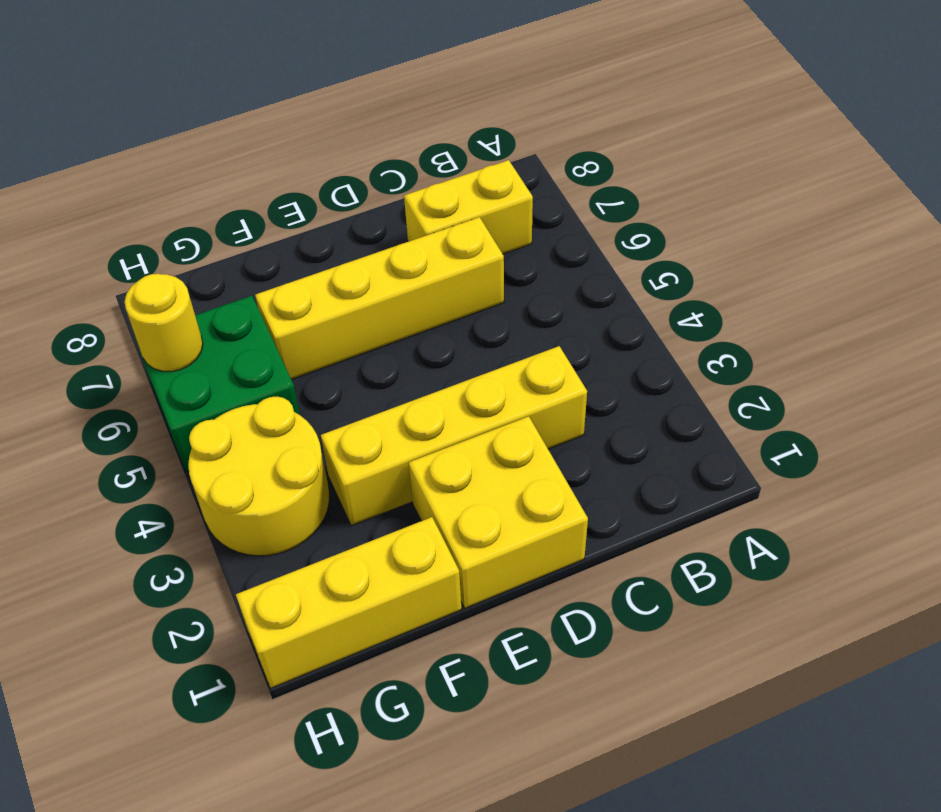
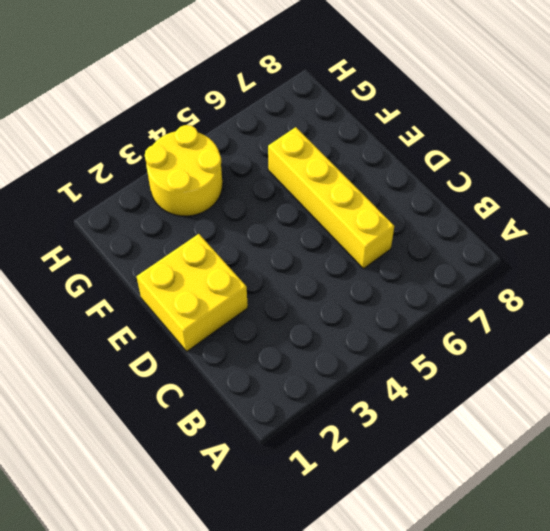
none -> yellow 1x2 brick [404,160,533,254]
none -> yellow 1x4 brick [321,346,587,526]

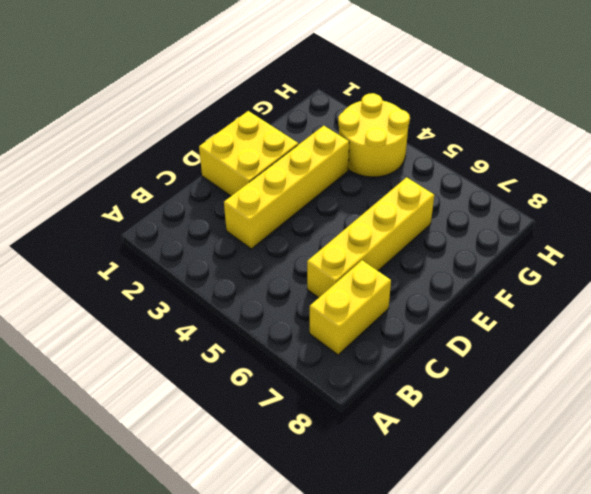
none -> yellow 1x3 brick [236,517,462,688]
none -> green 2x2 brick [135,296,300,472]

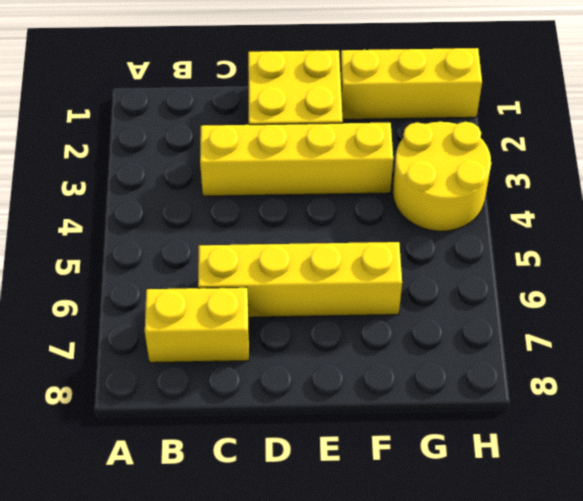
none -> green 2x2 brick [135,296,300,472]
none -> yellow 1x1 round brick [125,274,203,371]

